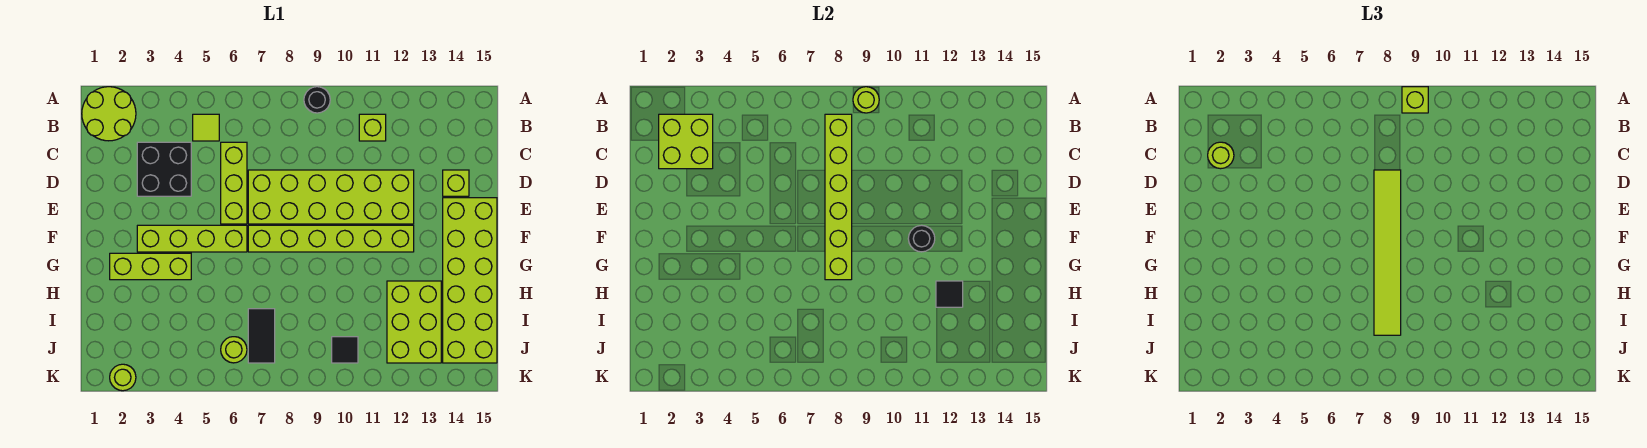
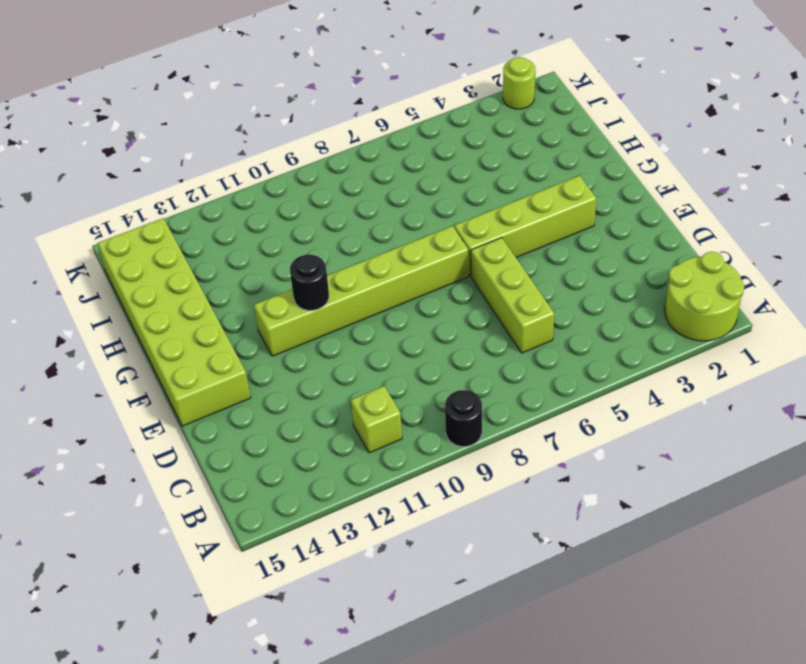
none -> lime 1x1 tile [193,114,219,141]
none -> black 2x2 brick [137,142,191,196]
none -> lime 2x6 brick [248,170,414,224]

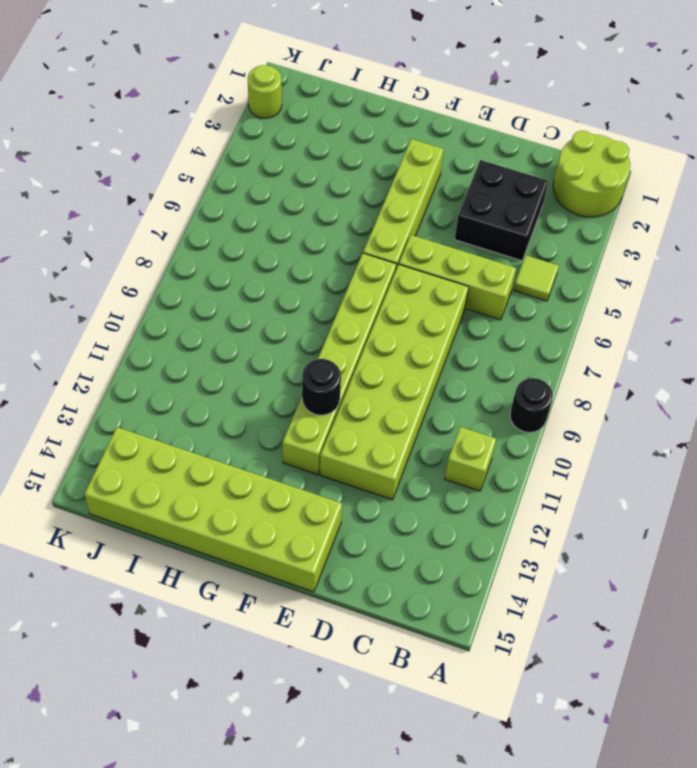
none -> lime 1x1 brick [443,170,469,196]
none -> lime 1x3 brick [110,253,191,280]
none -> lime 2x3 brick [387,281,441,363]

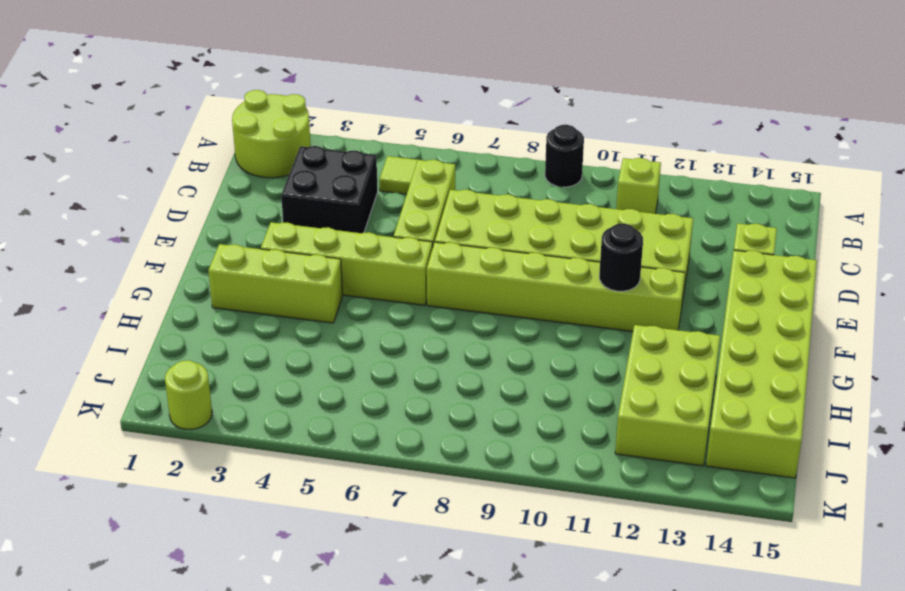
none -> black 1x2 tile [248,309,275,363]
none -> lime 1x1 round brick [221,337,247,363]
none -> black 1x1 tile [332,337,358,363]

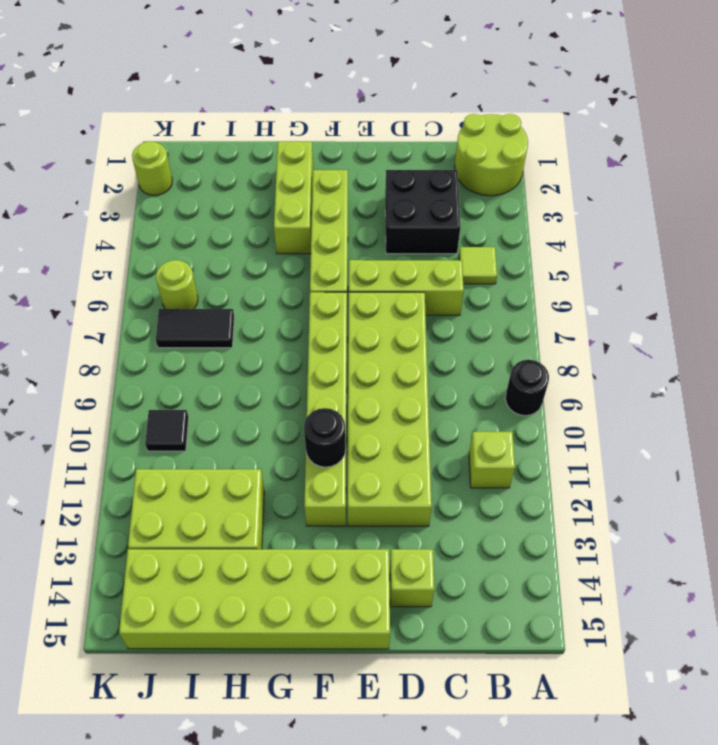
none -> lime 1x1 round brick [853,87,879,113]
none -> lime 2x2 brick [659,114,713,169]
none -> lime 1x6 brick [825,114,852,280]

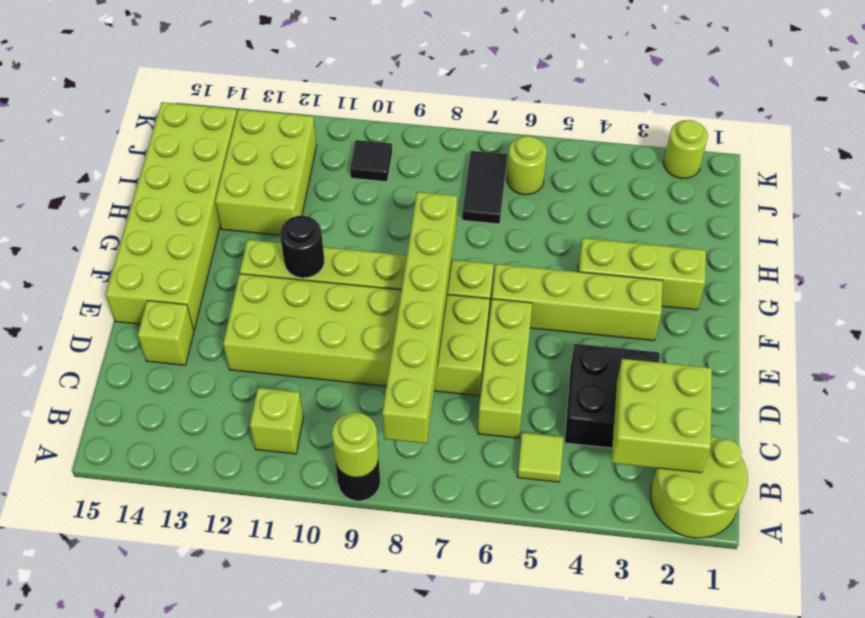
none -> black 1x1 tile [936,281,963,307]
none -> lime 1x1 brick [1402,87,1428,113]
none -> lime 1x1 round brick [1208,142,1234,169]

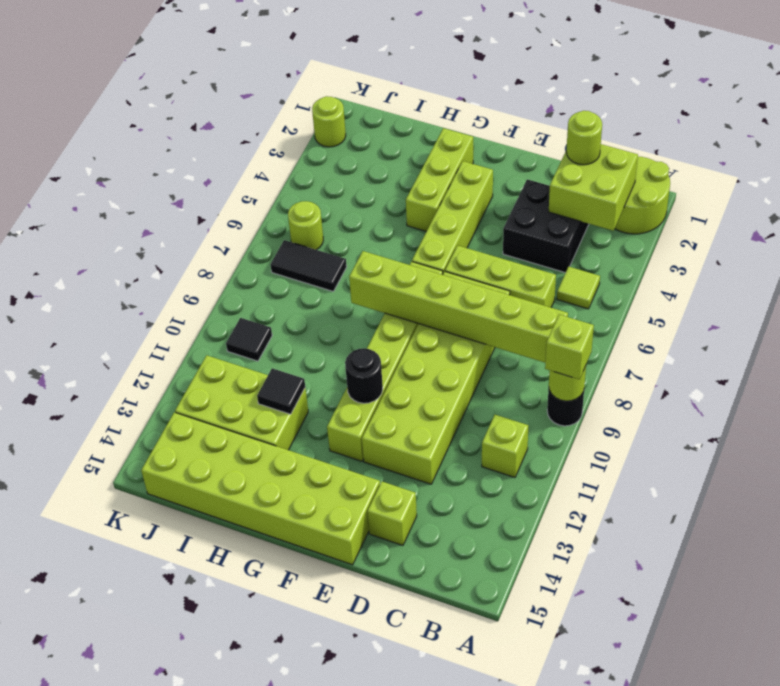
none -> lime 1x6 tile [1374,170,1401,335]

